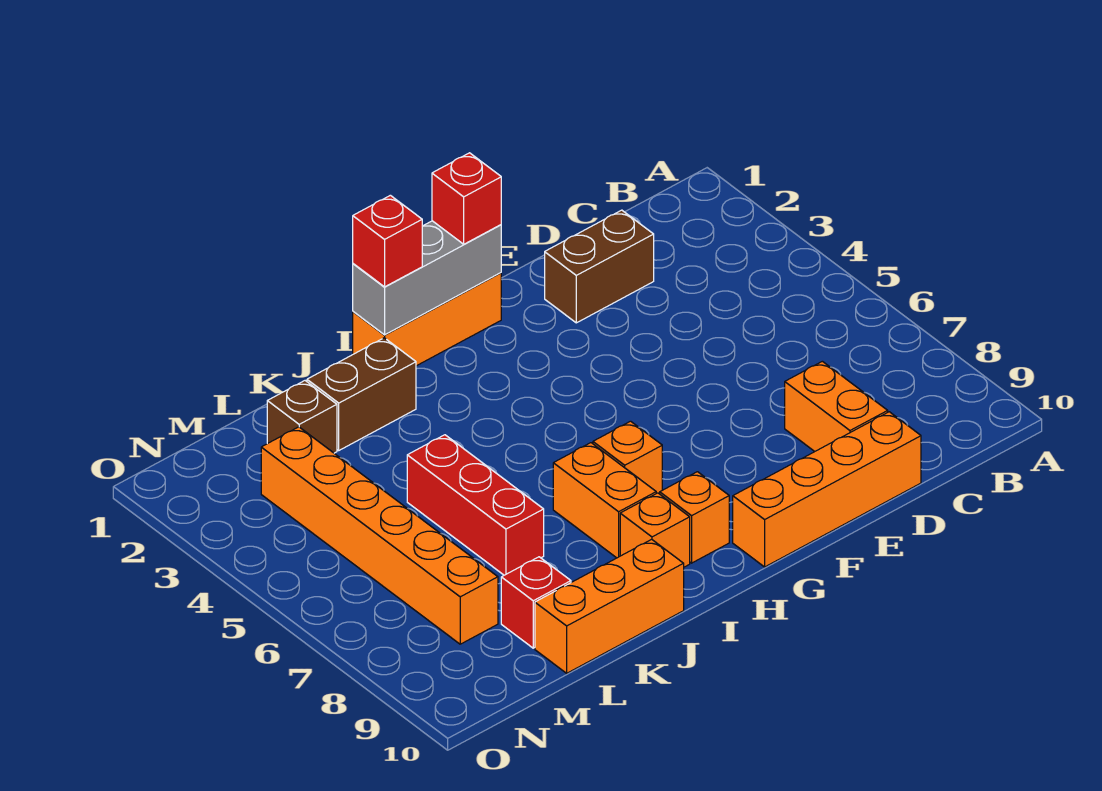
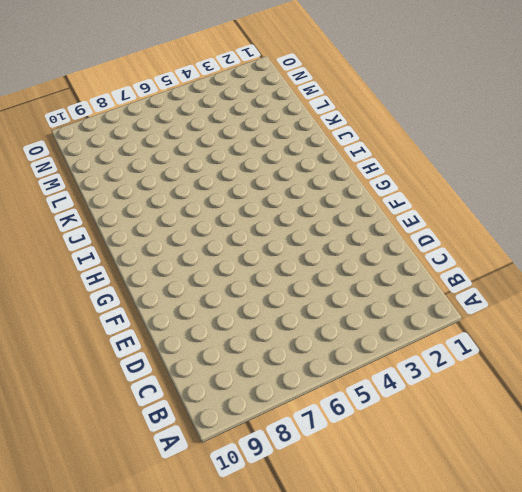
none -> brown 1x2 brick [545,210,654,323]
none -> orange 1x2 brick [785,361,888,452]
none -> orange 1x4 brick [733,412,921,567]

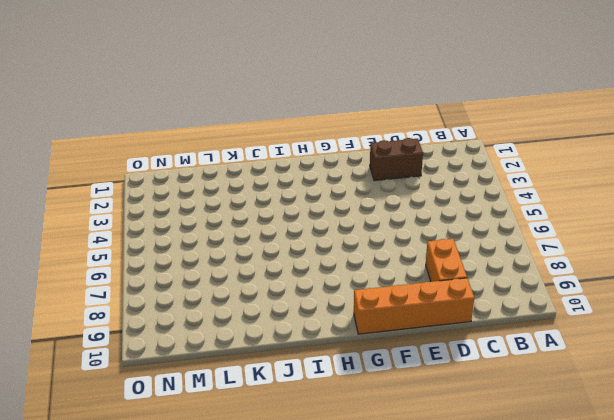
none -> orange 1x3 brick [353,273,501,366]
none -> orange 1x1 brick [593,421,662,494]
none -> orange 1x1 brick [660,472,729,563]

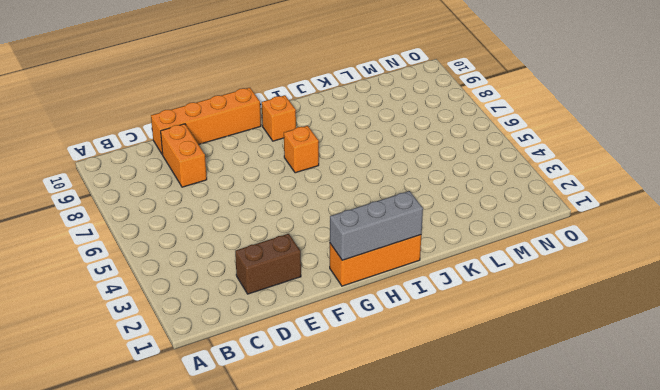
none -> orange 1x2 brick [553,443,656,558]
none -> orange 1x1 brick [620,493,690,567]
none -> brown 1x2 brick [307,338,416,450]

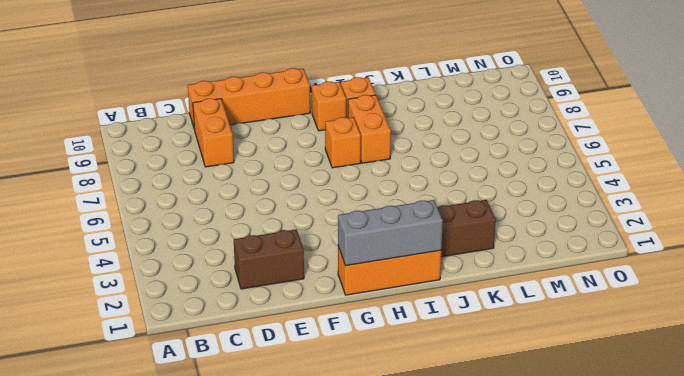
none -> orange 1x3 brick [535,539,684,673]
none -> red 1x3 brick [407,435,544,575]
none -> brown 1x1 brick [267,381,337,453]

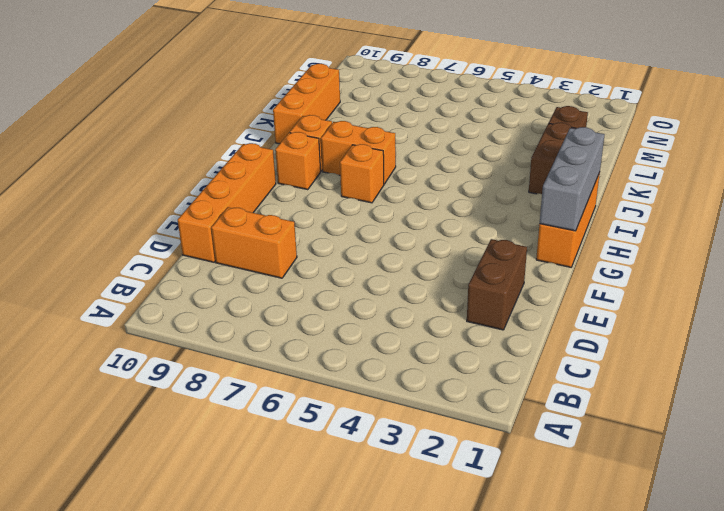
none -> red 1x3 brick [407,435,544,575]
none -> red 1x1 brick [501,557,571,648]
none -> orange 1x6 brick [261,427,498,644]

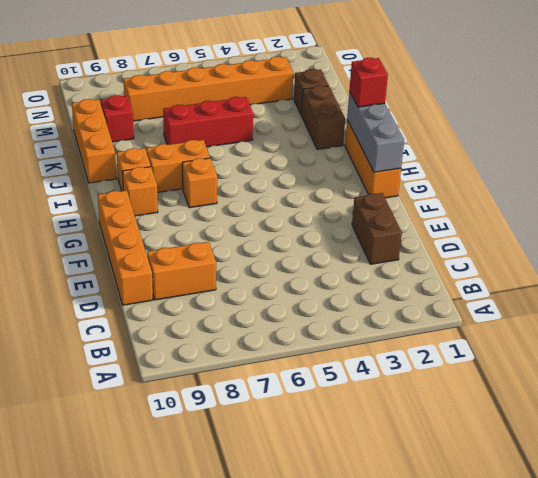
none -> red 1x1 brick [432,153,501,244]

